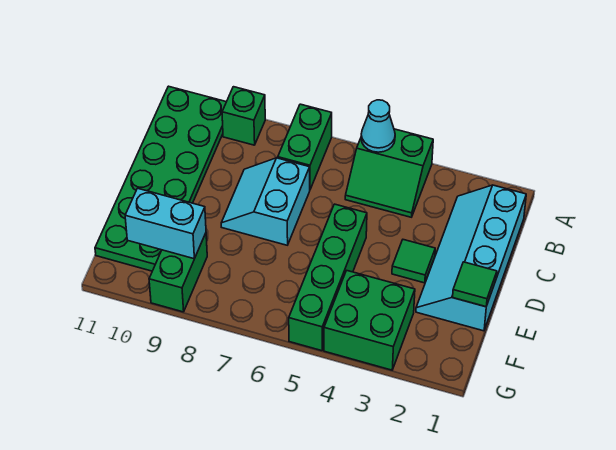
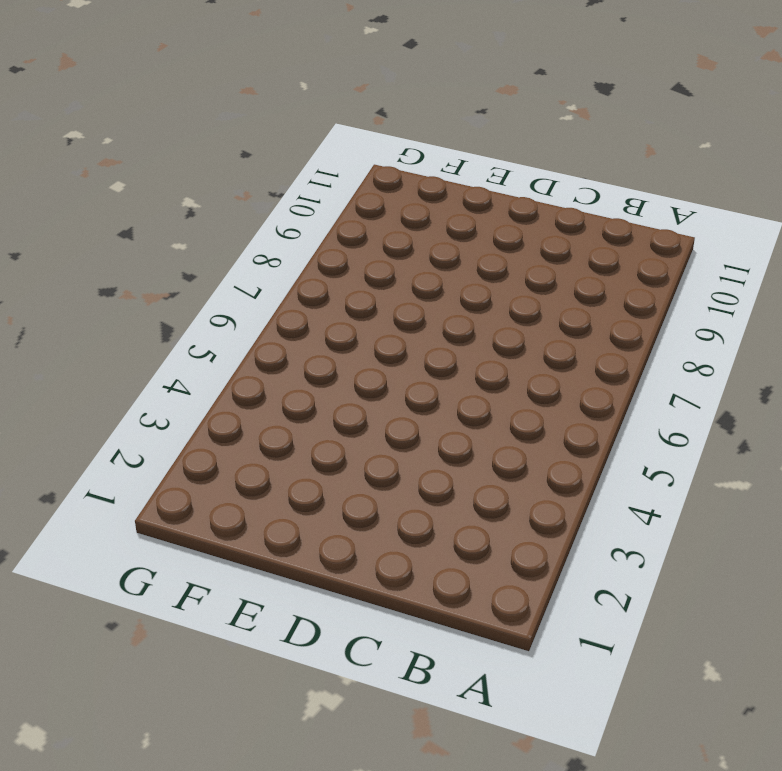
none -> green 2x2 slope [345,129,433,217]
none -> green 1x2 brick [278,104,332,189]
none -> green 1x1 brick [222,87,265,145]

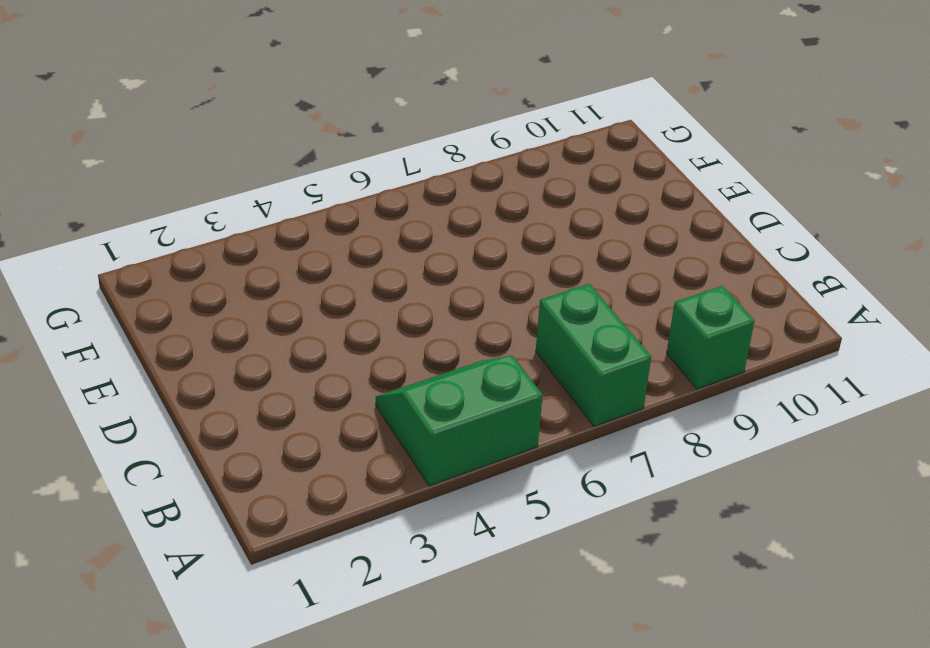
none -> green 2x6 plate [95,86,226,271]
none -> cyan 2x4 slope [416,185,526,331]
none -> cyan 2x2 slope [221,158,310,245]

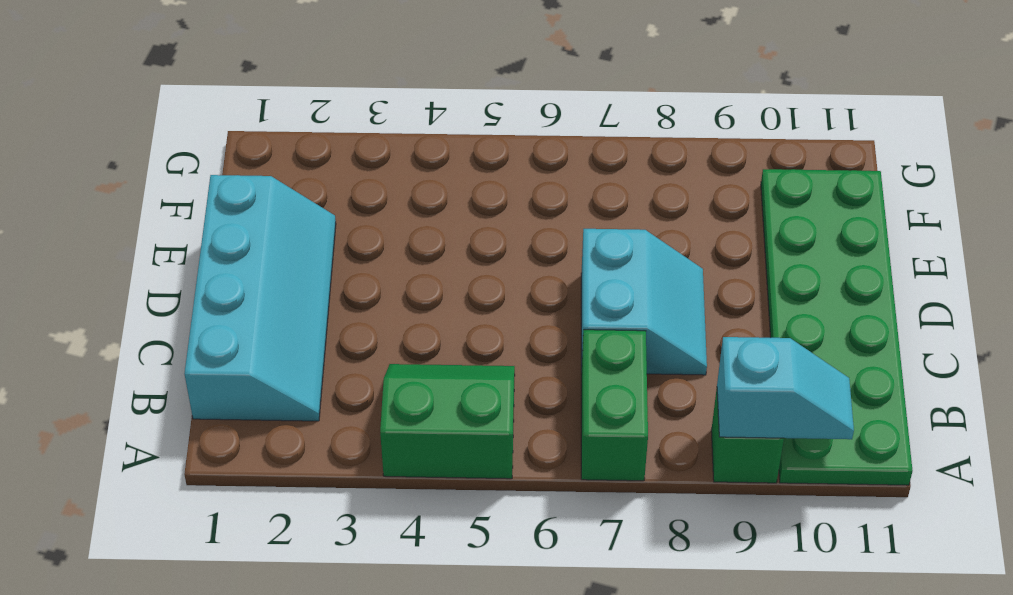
cyan 1x2 slope [717,337,854,439] -> none
none -> green 1x1 tile [392,240,435,283]
none -> green 1x4 brick [289,204,367,351]
none -> green 2x2 brick [324,271,415,370]

